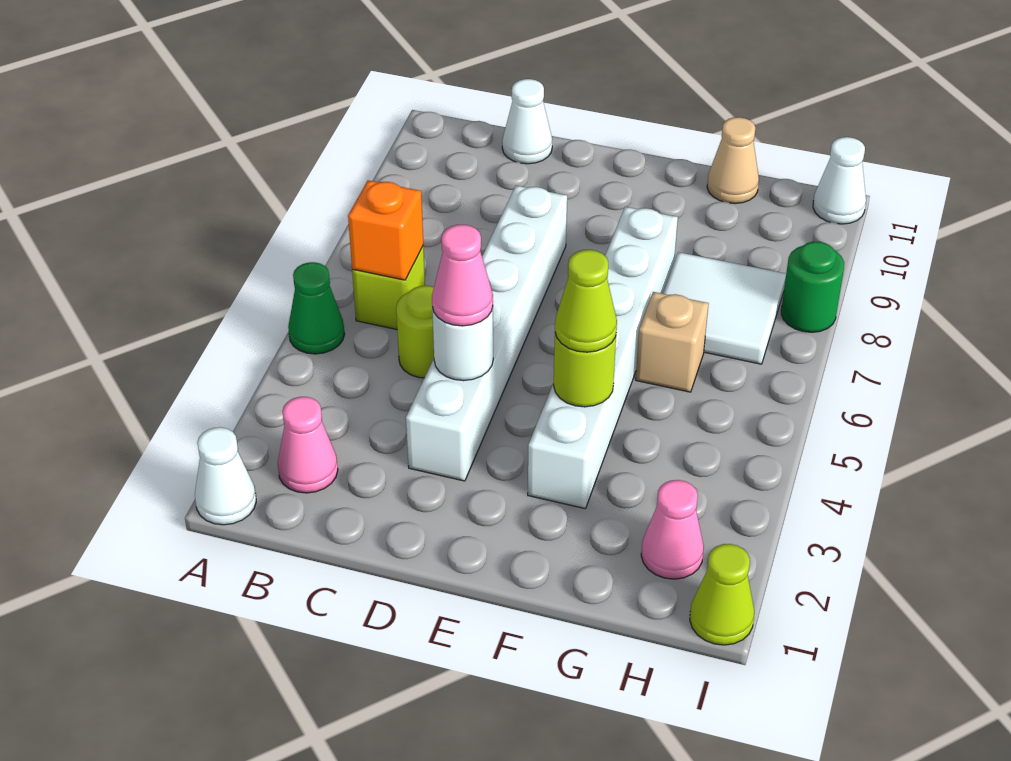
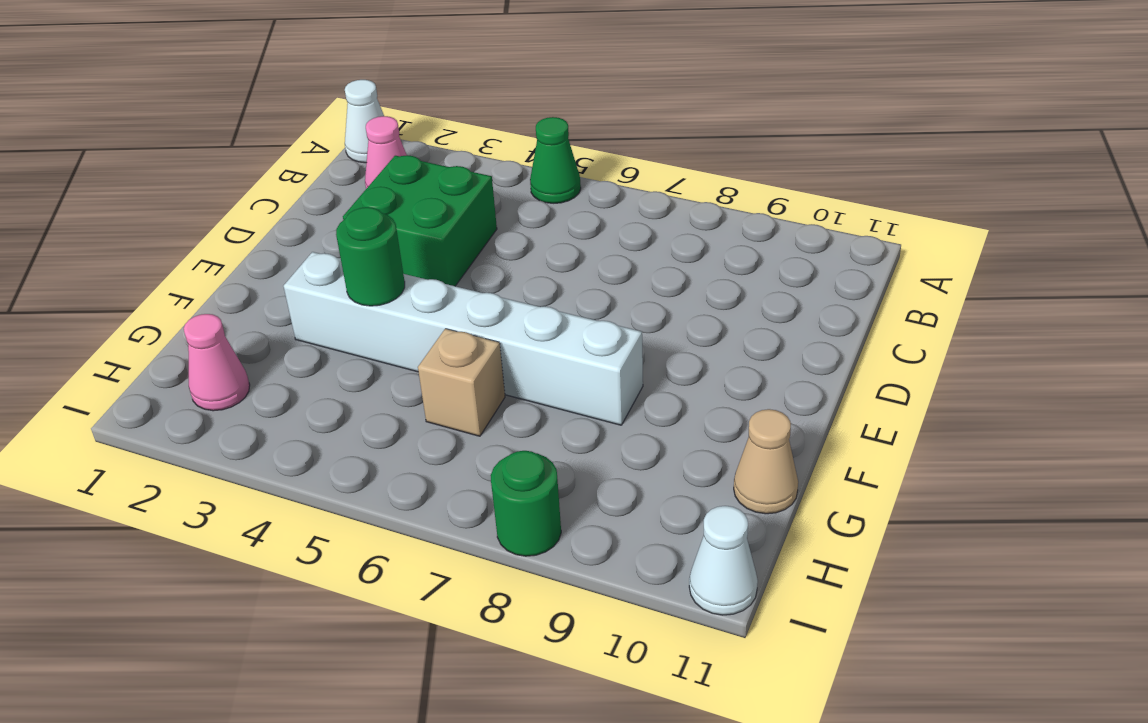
green 2x2 brick [343,155,497,286] -> white 1x6 brick [406,186,567,481]
green 1x1 round brick [336,207,405,306] -> lime 1x1 round brick [554,333,616,407]
none -> lime 1x1 brick [352,245,425,329]
none -> lime 1x1 round brick [396,286,434,378]
none -> white 1x1 cone [502,79,552,164]

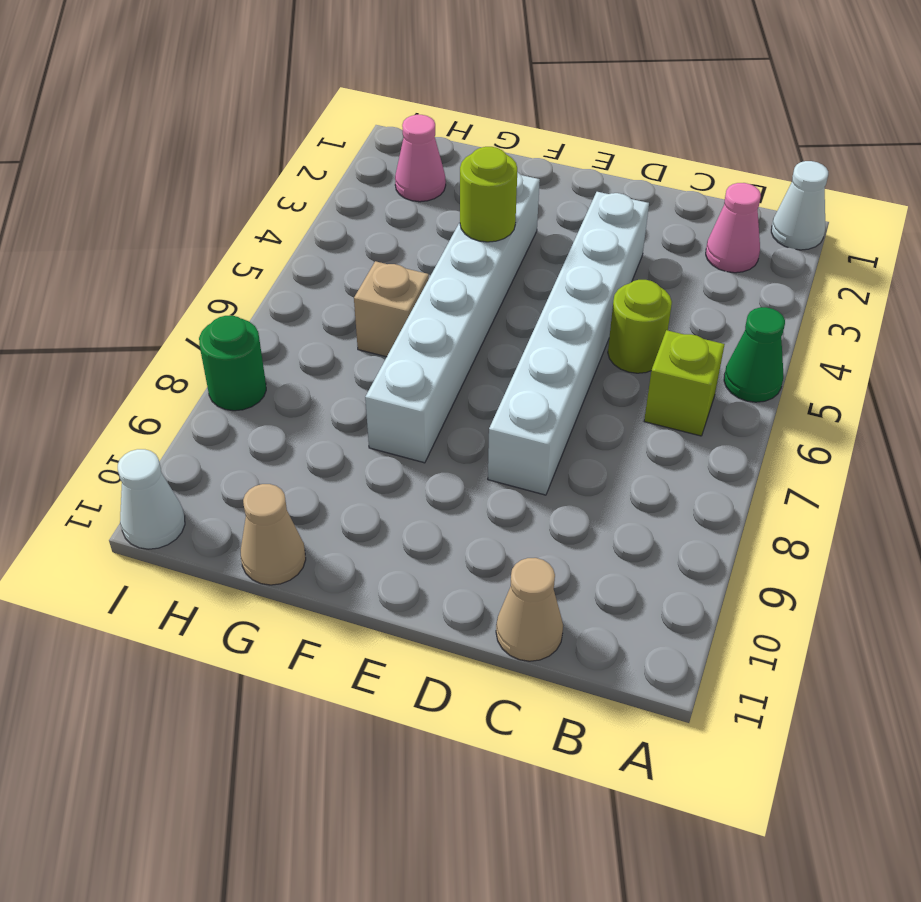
tan 1x1 cone [496,558,563,661] -> white 1x1 cone [502,79,552,164]
none -> white 2x2 tile [663,252,786,364]
none -> lime 1x1 cone [690,544,754,645]
none -> orange 1x1 brick [348,180,423,280]

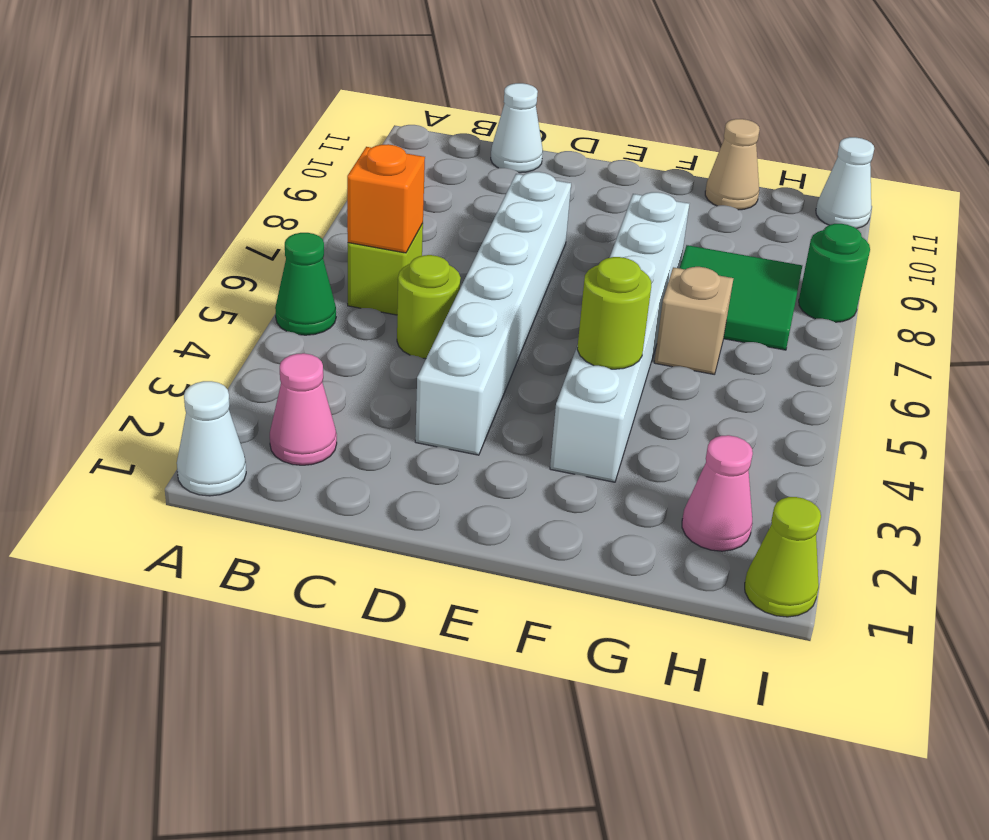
green 2x2 tile [680,245,802,350] -> white 2x2 tile [663,252,786,364]
none -> white 1x1 round brick [432,307,493,381]
none -> pink 1x1 cone [432,225,493,326]
none -> lime 1x1 cone [555,250,617,352]

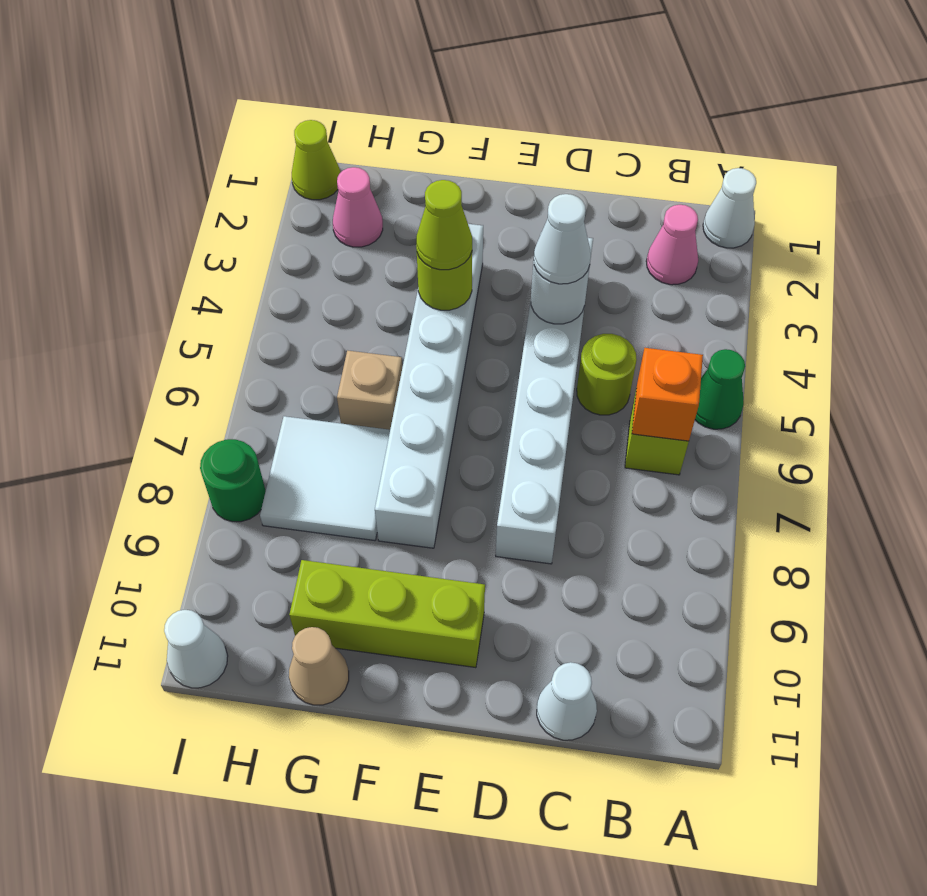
white 1x1 cone [534,194,591,284] -> pink 1x1 cone [432,225,493,326]
lime 1x3 brick [289,560,485,668] -> none

